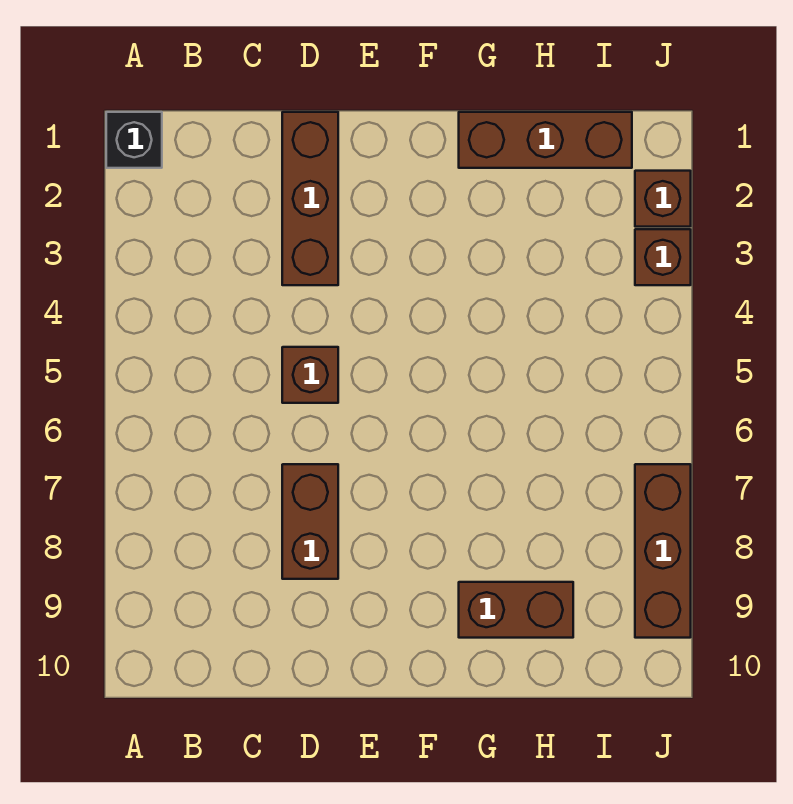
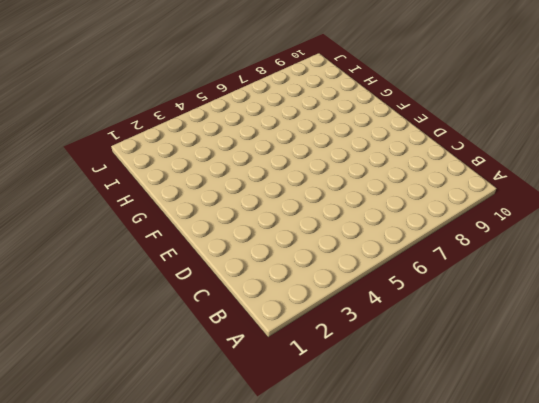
none -> black 1x1 brick [106,112,162,168]
none -> brown 1x3 brick [282,112,338,285]

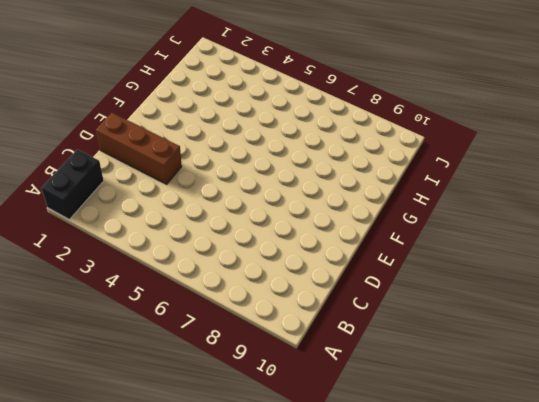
black 1x2 brick [41,149,104,219] -> black 1x1 brick [106,112,162,168]
none -> brown 1x1 brick [282,347,338,403]
none -> brown 1x2 brick [282,464,338,579]

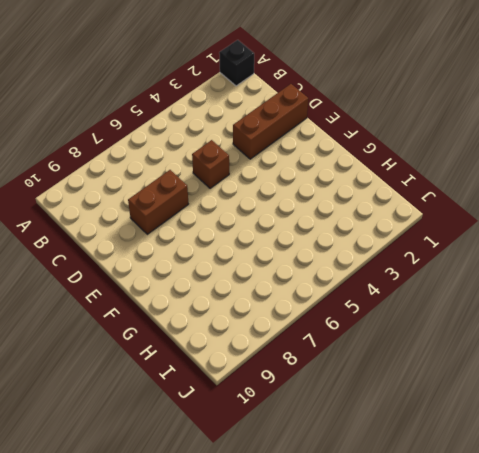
none -> brown 1x3 brick [459,112,632,168]
none -> brown 1x2 brick [459,582,573,638]

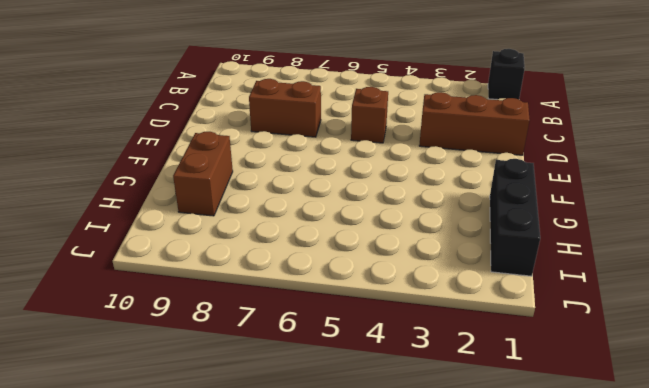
black 1x3 brick [490,159,540,276] -> brown 1x3 brick [459,112,632,168]
none -> brown 1x1 brick [635,171,691,227]
none -> brown 1x1 brick [635,229,691,285]

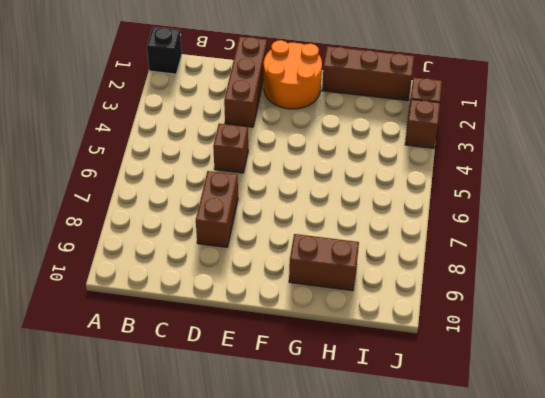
orange 2x2 round brick [264,40,322,109] -> none
none -> brown 1x3 brick [635,464,691,638]

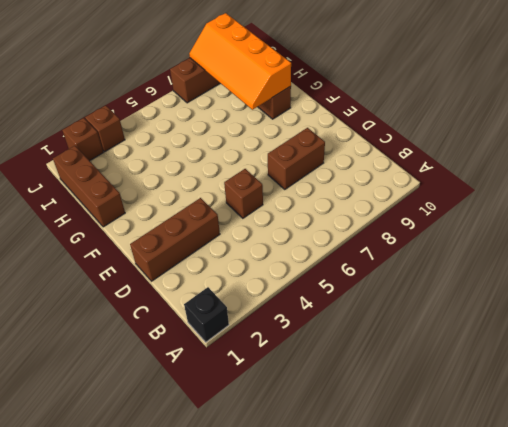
orange 2x4 slope [189,13,291,110] -> none

